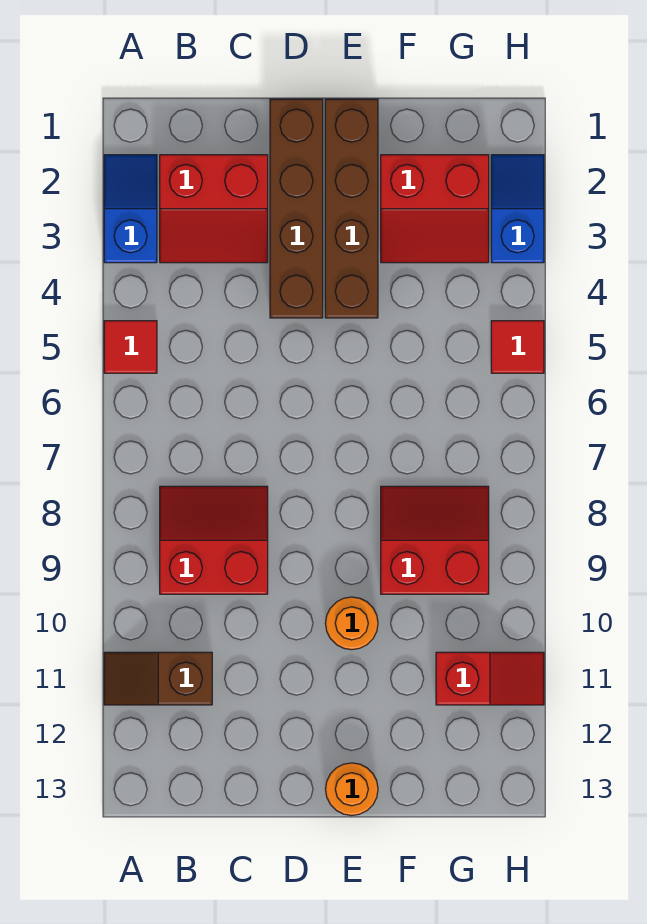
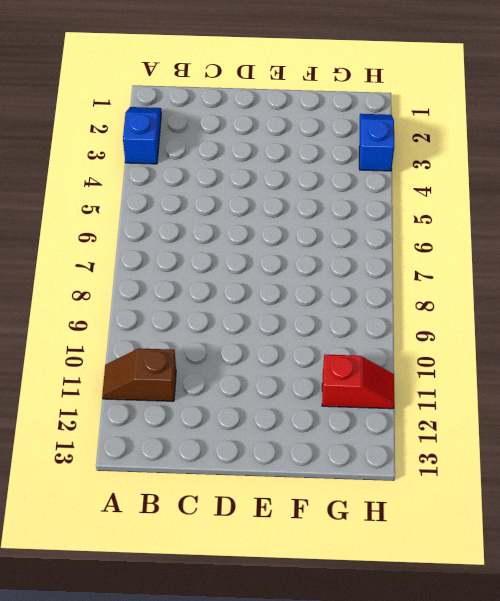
none -> red 1x1 tile [104,321,157,373]
none -> red 2x2 slope [160,155,268,263]
none -> red 2x2 slope [160,486,268,594]

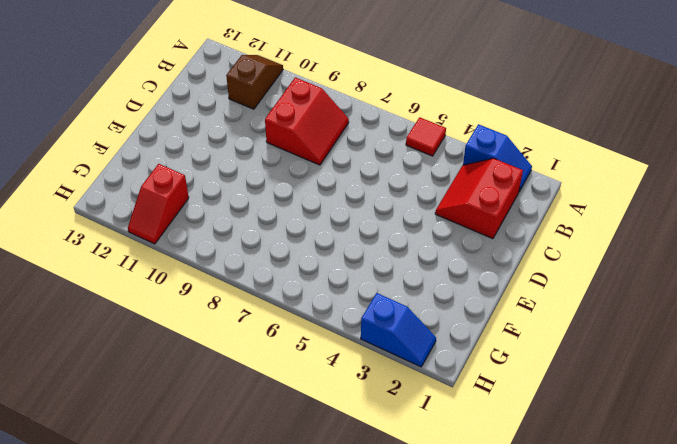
none -> brown 1x4 brick [270,99,323,318]
none -> brown 1x4 brick [325,99,378,318]
none -> orange 1x1 round brick [325,597,378,650]

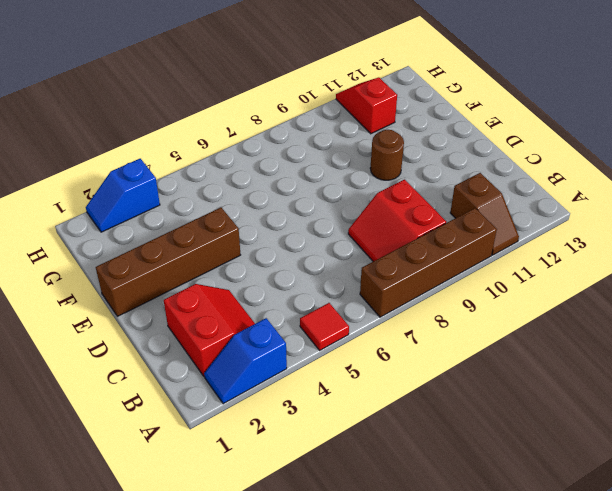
brown 1x4 brick [360,208,497,317] -> brown 1x4 brick moved to [270,99,323,318]
brown 1x1 round brick [370,130,404,180] -> orange 1x1 round brick [325,597,378,650]
none -> orange 1x1 round brick [326,763,378,815]
none -> red 2x2 slope [381,155,489,263]
none -> red 2x2 slope [381,486,489,594]

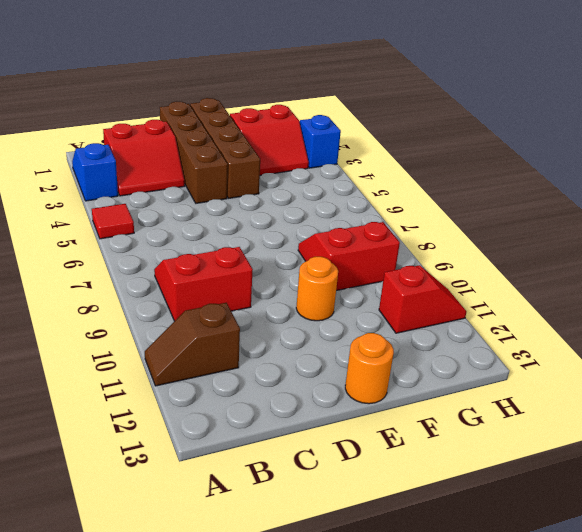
none -> red 1x1 tile [491,321,544,373]

